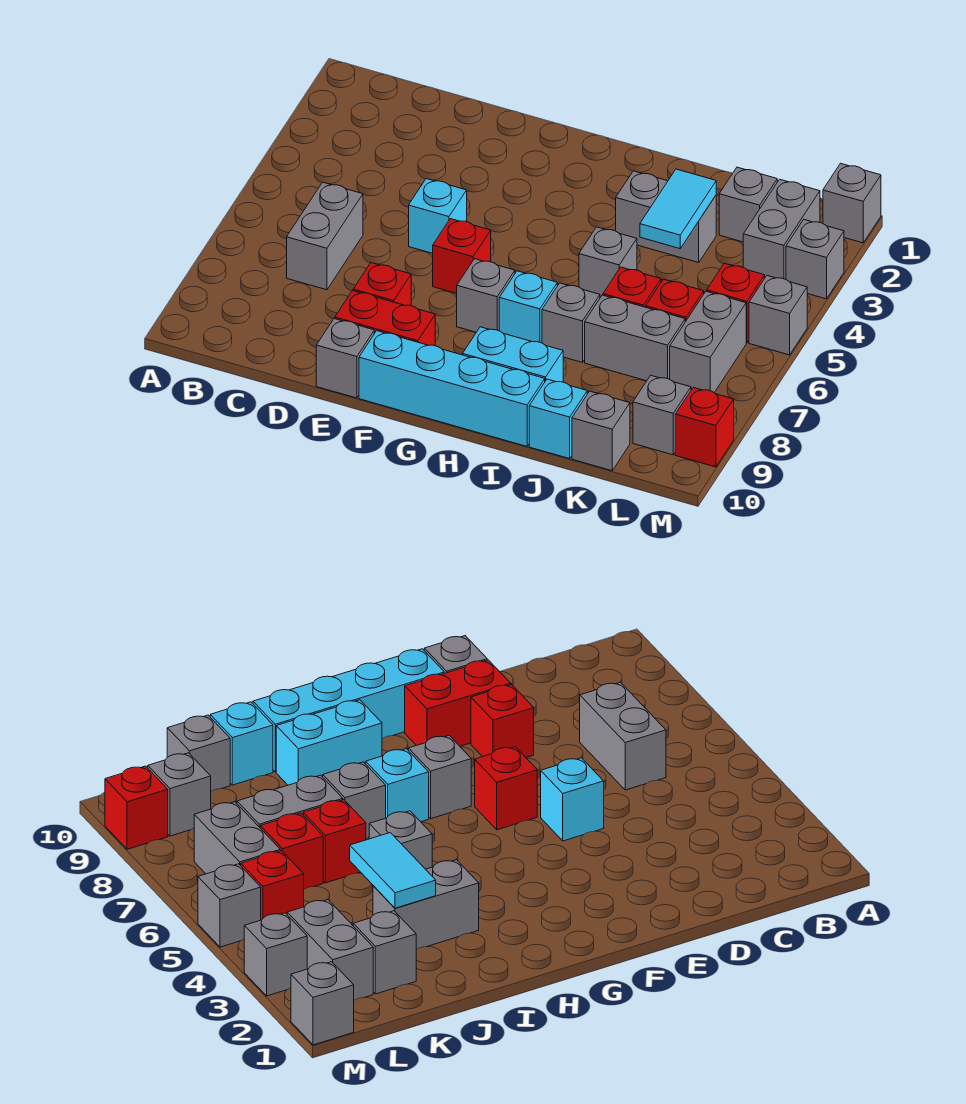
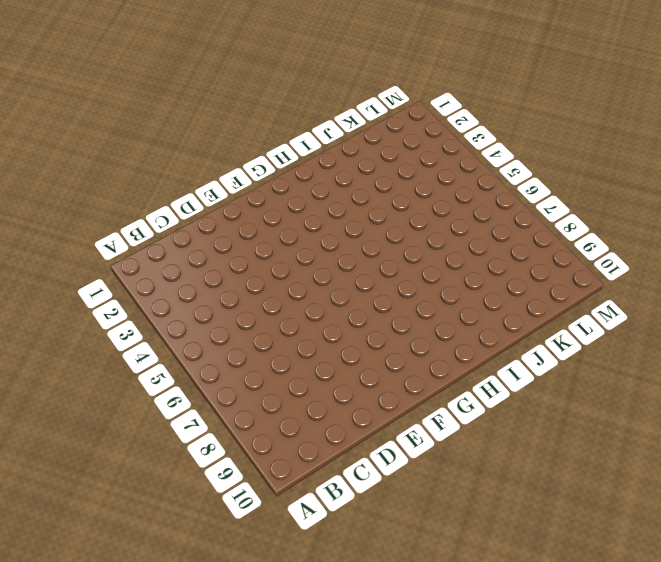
none -> grey 1x2 brick [287,182,363,290]
none -> cyan 1x1 brick [409,179,467,253]
none -> red 1x1 brick [353,263,411,306]

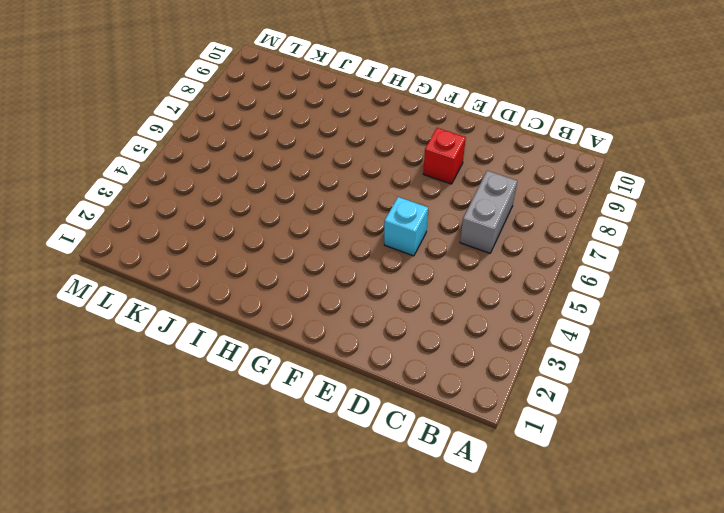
none -> red 1x2 brick [335,291,435,346]
none -> grey 1x1 brick [316,319,374,398]
none -> red 1x1 brick [433,219,491,294]

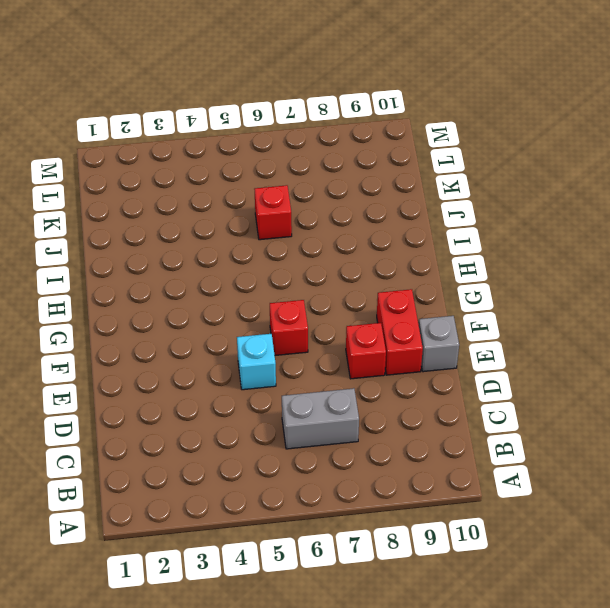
none -> cyan 1x4 brick [359,331,545,446]
none -> grey 1x1 brick [457,259,515,332]
none -> cyan 1x1 brick [499,271,557,343]

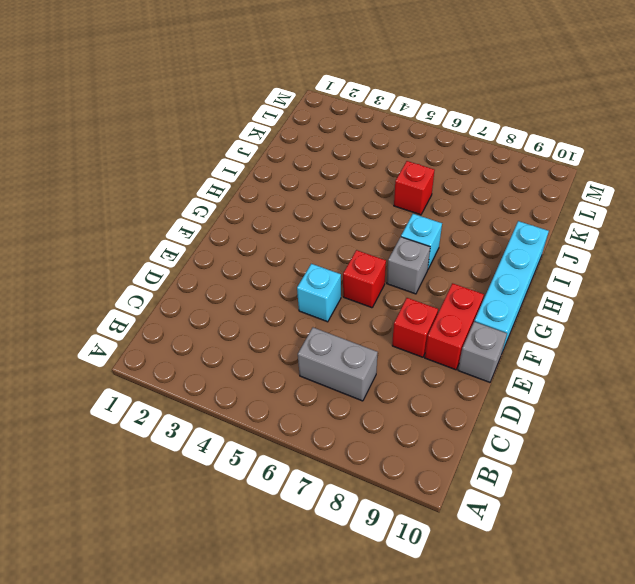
none -> cyan 1x2 brick [463,327,563,382]
none -> grey 1x2 brick [616,171,716,263]
none -> grey 1x1 brick [579,227,637,297]

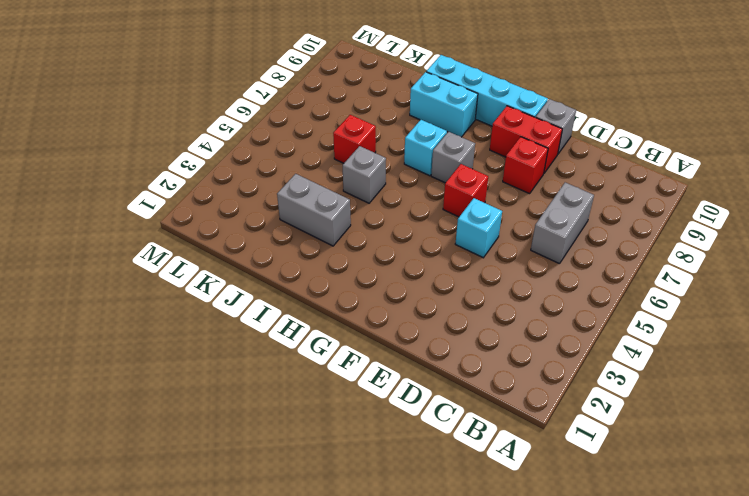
none -> grey 1x1 brick [542,283,600,362]
none -> grey 1x2 brick [585,295,685,381]
none -> cyan 1x1 brick [529,379,587,459]

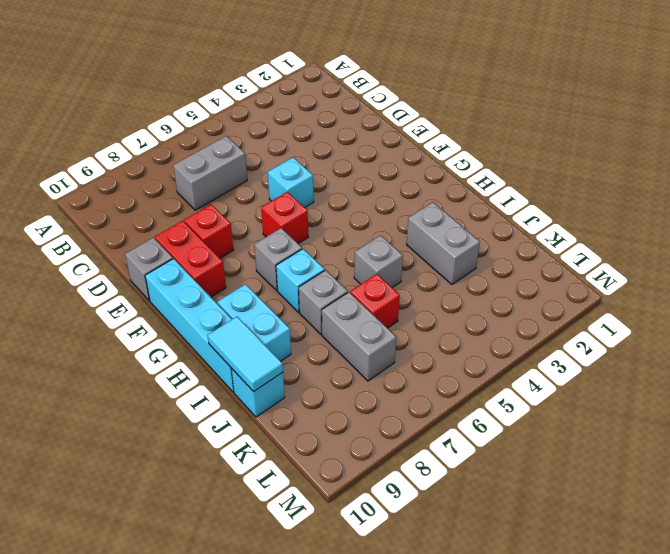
cyan 1x2 tile [208,317,283,392] -> cyan 1x2 tile turned to [640,169,716,249]
none -> grey 1x1 brick [719,167,777,242]
none -> red 1x1 brick [646,279,704,322]
none -> grey 1x1 brick [572,391,630,471]

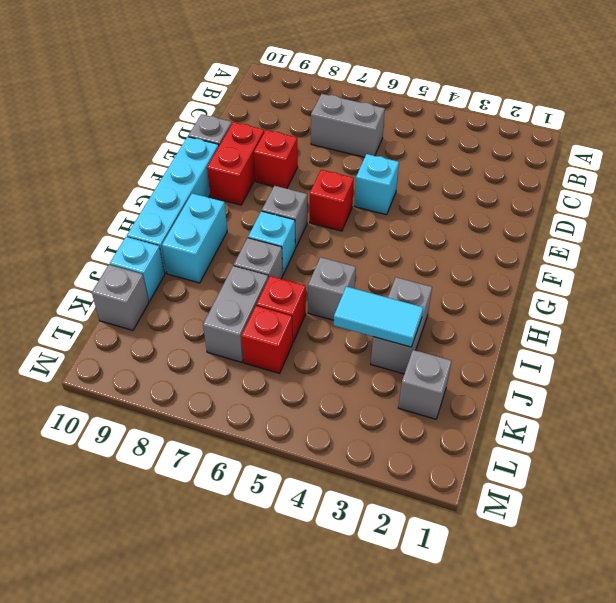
none -> grey 1x2 brick [743,179,820,279]
none -> red 1x1 brick [707,263,765,343]
none -> grey 1x2 brick [670,291,746,393]

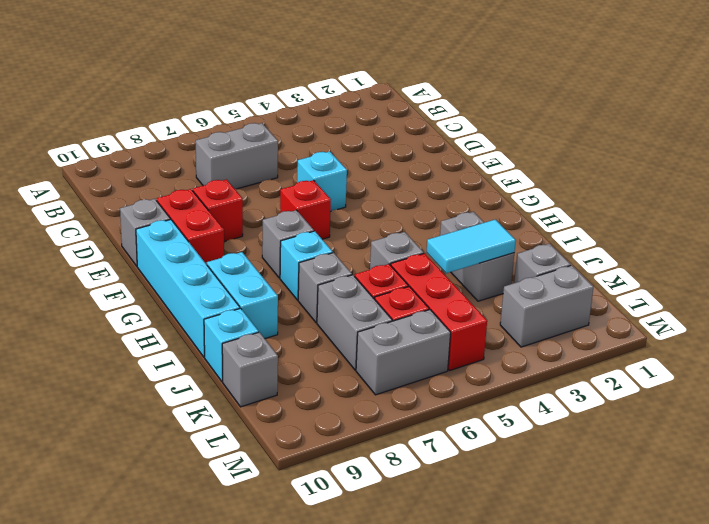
red 1x3 brick [391,253,487,371] -> red 1x1 brick [707,263,765,343]
none -> grey 1x1 brick [633,375,691,455]
none -> grey 1x1 brick [823,163,881,243]
none -> grey 1x1 brick [786,220,844,299]

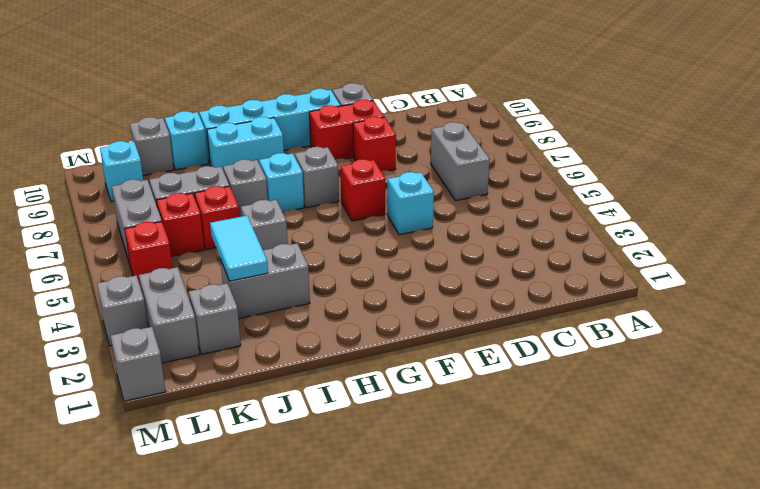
cyan 1x1 brick [100,141,143,202] -> grey 1x1 brick [633,375,691,455]
none -> grey 1x1 brick [749,276,807,355]
none -> red 1x1 brick [675,388,734,467]

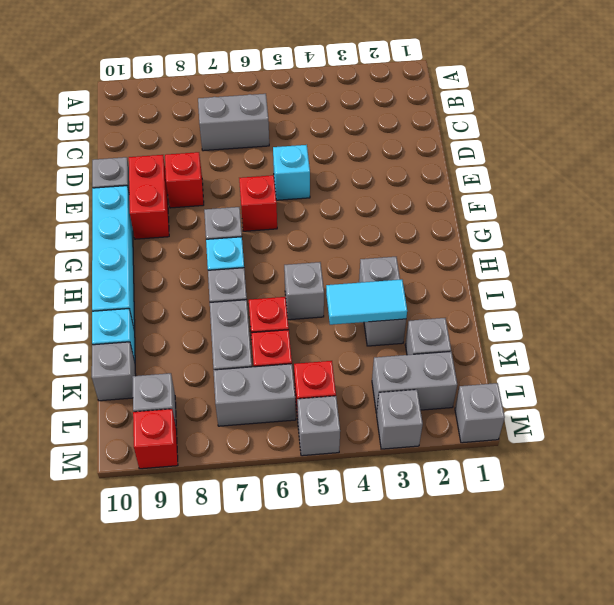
none -> cyan 1x2 brick [463,327,563,382]

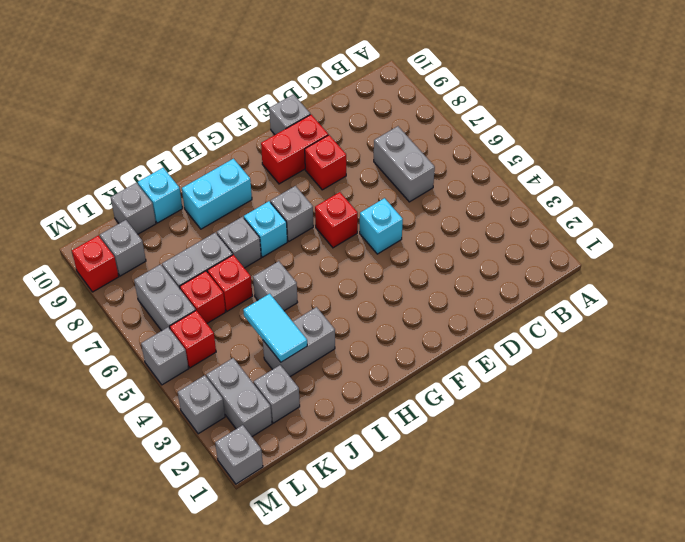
none -> cyan 1x4 brick [359,331,545,446]

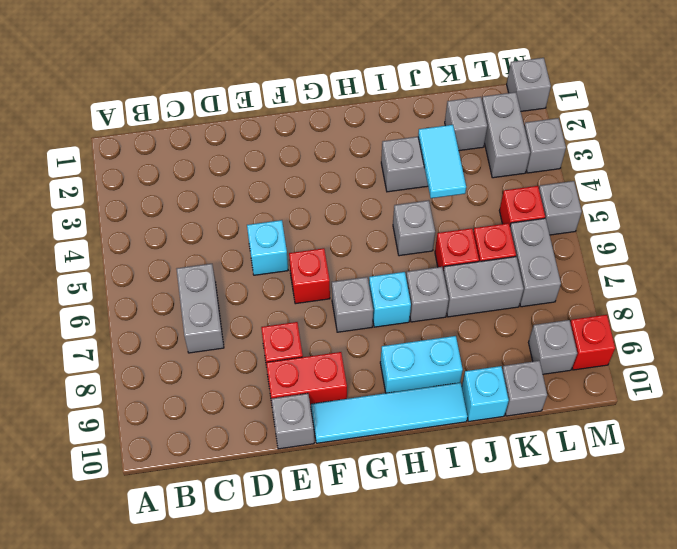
cyan 1x4 tile [311,383,468,443] -> cyan 1x4 brick [359,331,545,446]

